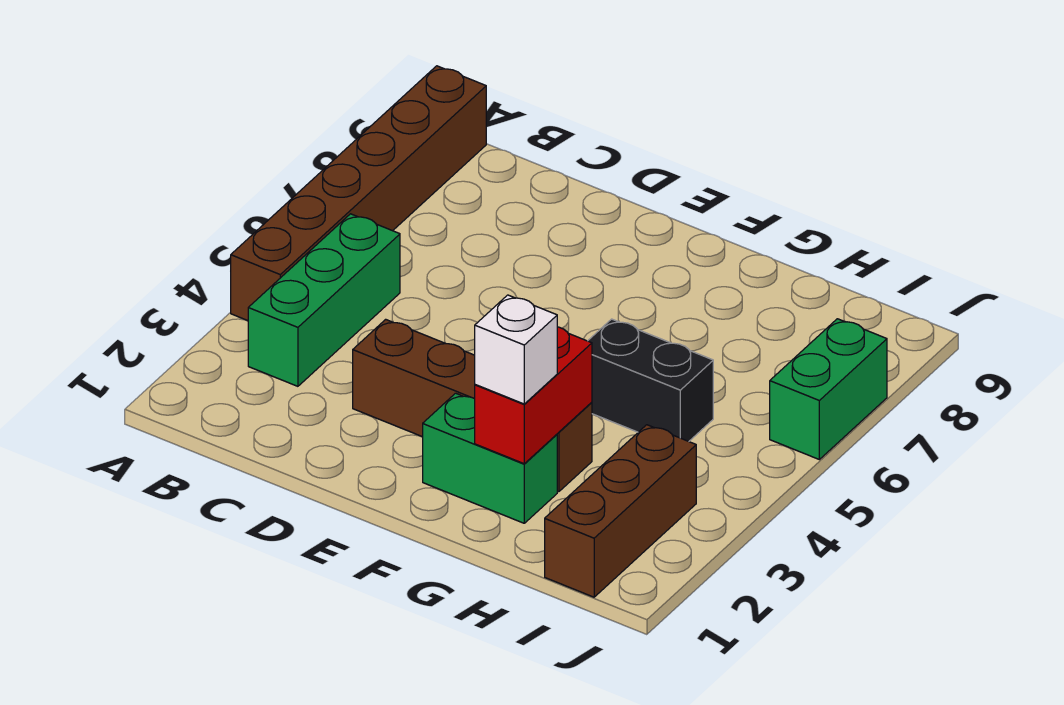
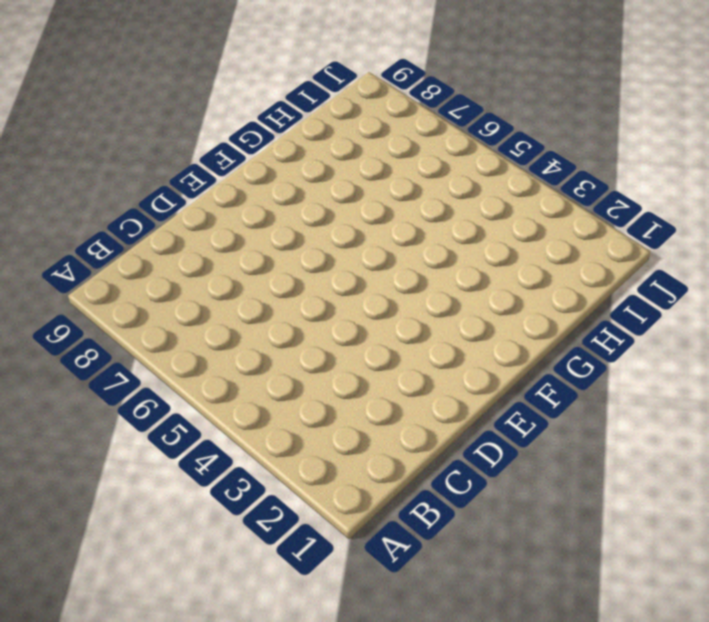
none -> brown 1x6 brick [231,66,486,321]
none -> green 1x3 brick [248,214,400,386]

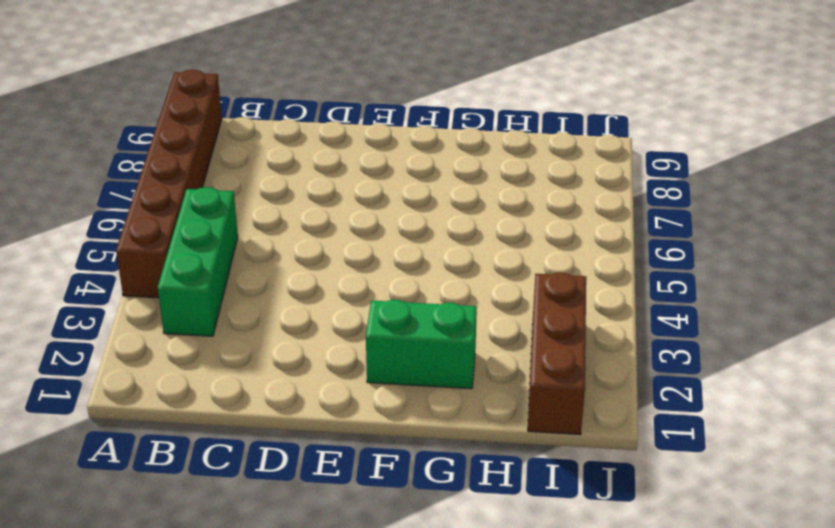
none -> brown 1x4 brick [353,319,592,492]
none -> black 1x2 brick [588,319,713,441]

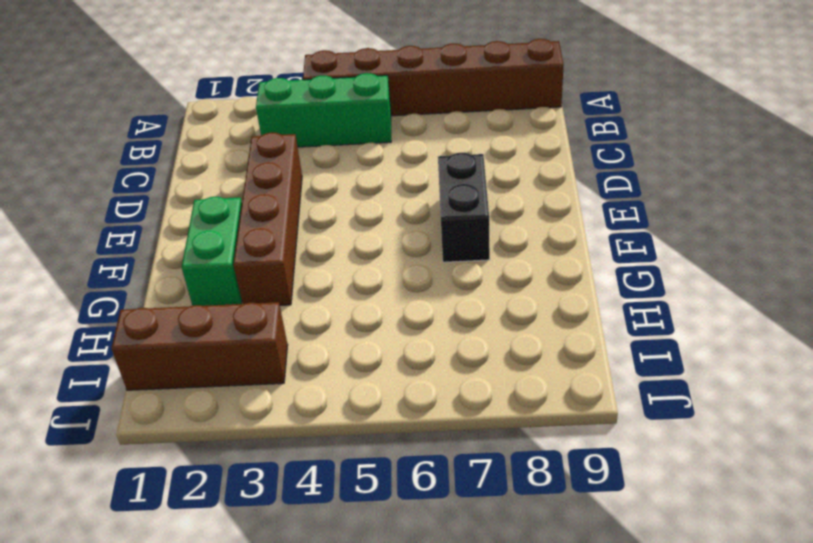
black 1x2 brick [438,153,490,262] -> black 1x2 brick moved to [588,319,713,441]
none -> green 1x2 brick [770,319,887,459]
none -> red 1x2 brick [475,327,592,464]

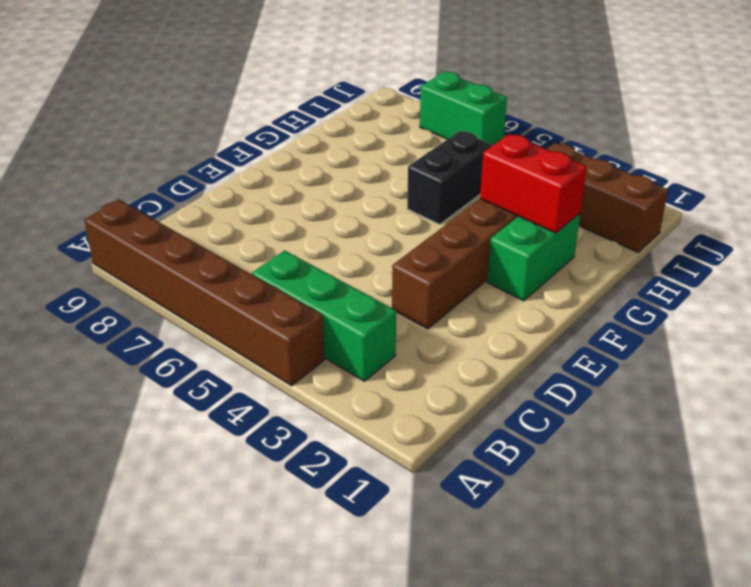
none -> white 1x1 brick [475,295,557,404]

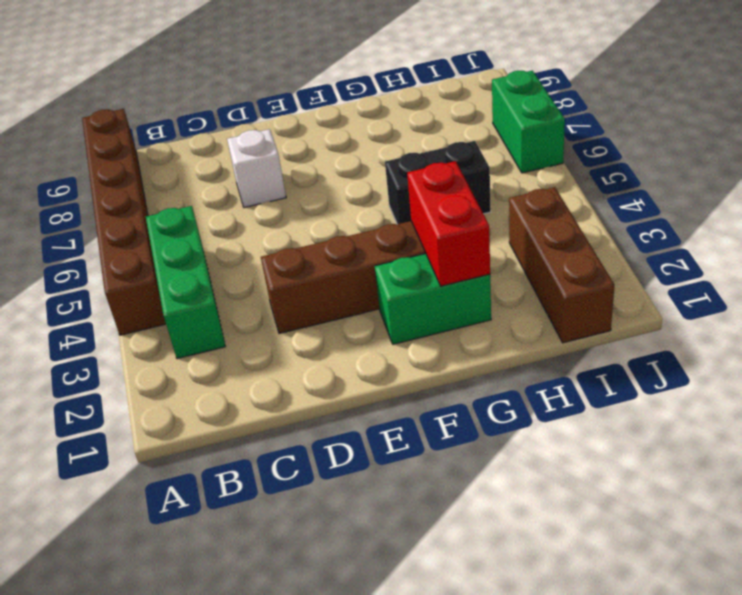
white 1x1 brick [227,129,286,207] -> white 1x1 brick moved to [475,295,557,404]

